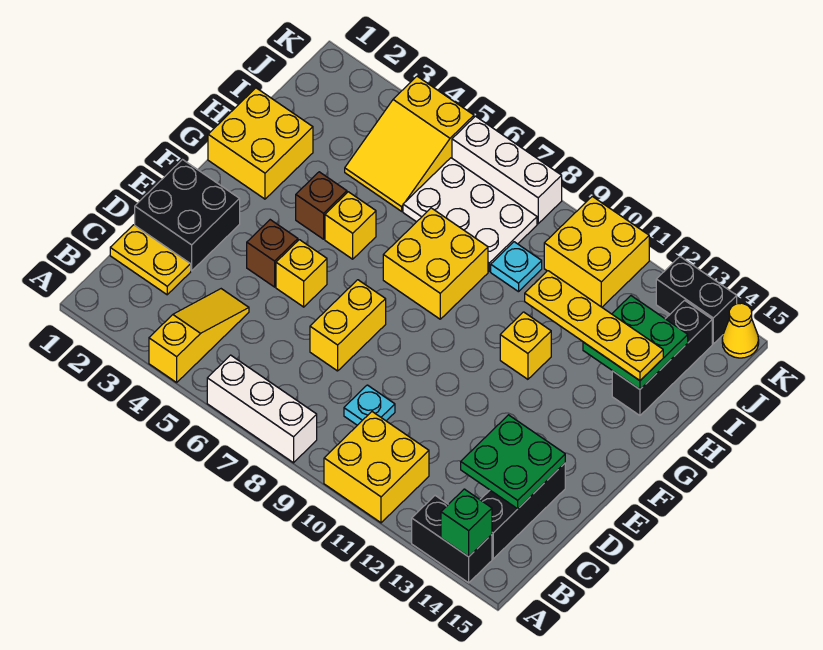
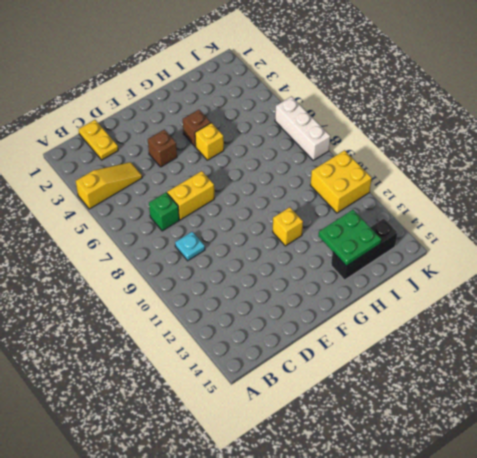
green 1x1 brick [149,193,179,231] -> green 1x1 brick moved to [441,489,492,557]
none -> white 1x3 brick [207,355,317,463]
none -> yellow 2x2 brick [324,412,429,523]
none -> black 1x2 brick [412,496,492,583]

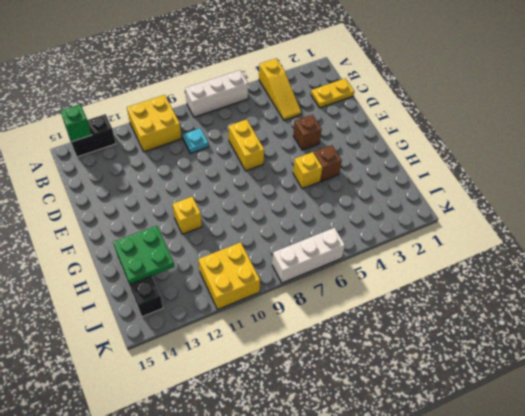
none -> black 1x3 brick [480,463,565,559]
none -> black 2x2 brick [135,160,240,271]
none -> yellow 1x1 brick [276,240,327,307]

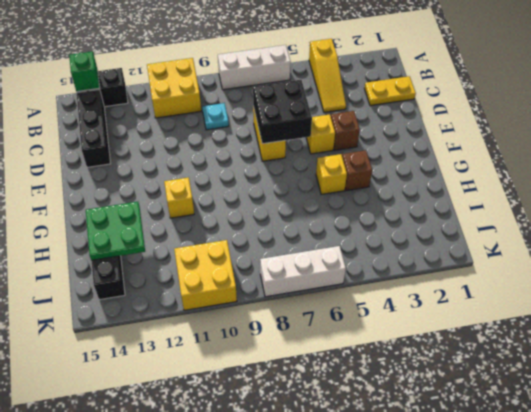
black 2x2 brick [253,80,312,144] -> black 2x2 brick moved to [135,160,240,271]
none -> yellow 2x2 brick [208,88,313,199]
none -> yellow 2x2 brick [383,208,488,319]
none -> yellow 2x3 slope [345,76,474,211]

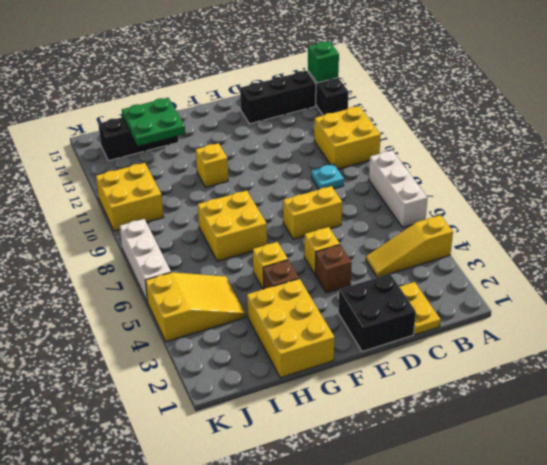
yellow 2x3 brick [247,279,335,378] -> yellow 2x2 brick [208,88,313,199]
none -> white 2x3 plate [403,158,537,271]
none -> cyan 1x1 plate [491,242,542,292]
none -> black 1x2 brick [656,257,737,344]

